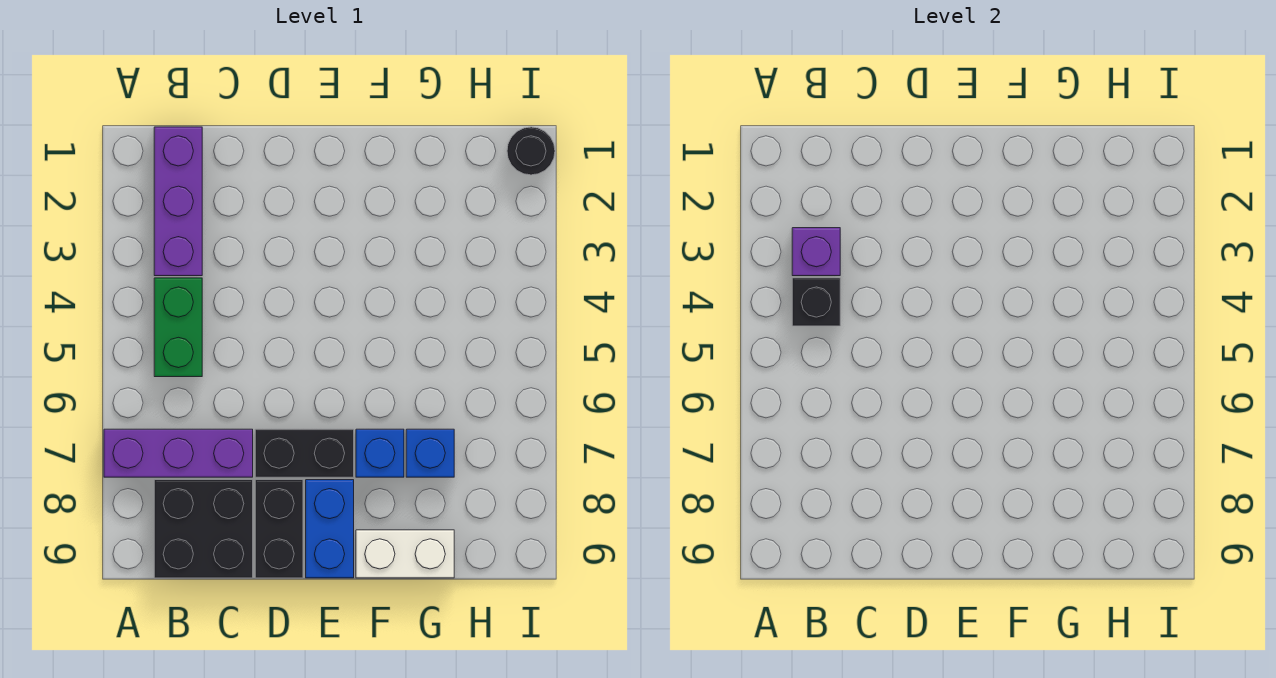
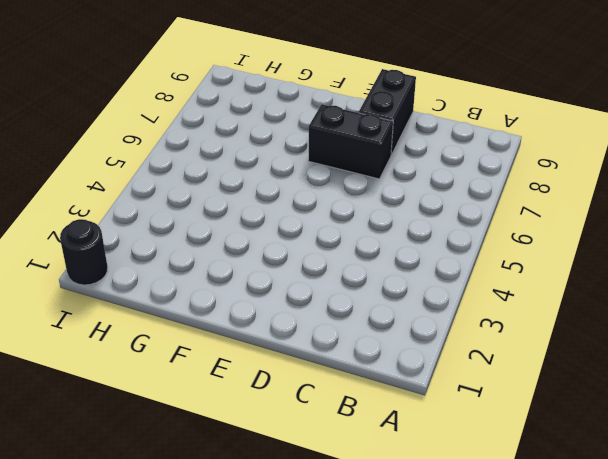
none -> purple 1x3 brick [104,429,253,477]
none -> purple 1x3 brick [154,127,202,276]
none -> green 1x2 brick [154,278,202,377]

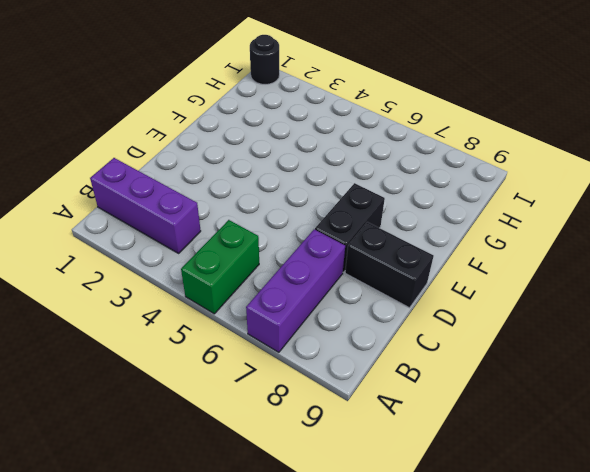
green 1x2 brick [181,220,259,314] -> green 1x2 brick turned to [154,278,202,377]
none -> black 2x2 brick [154,480,253,578]
none -> blue 1x2 brick [306,480,354,578]
none -> blue 1x1 brick [356,429,404,477]

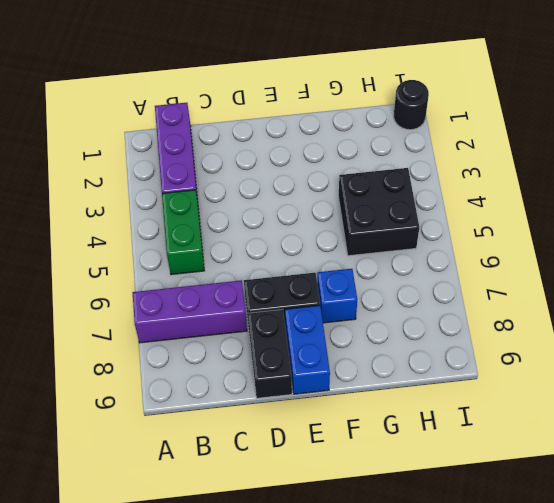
black 2x2 brick [339,168,419,256] -> black 2x2 brick moved to [154,480,253,578]
none -> white 1x2 brick [356,530,454,578]
none -> blue 1x1 brick [406,429,454,477]
none -> purple 1x1 brick [792,228,840,276]

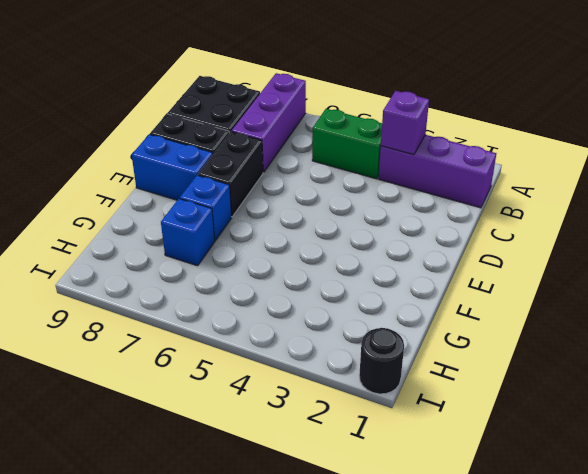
none -> white 1x2 brick [356,530,454,578]
none -> black 1x1 brick [792,278,840,326]

